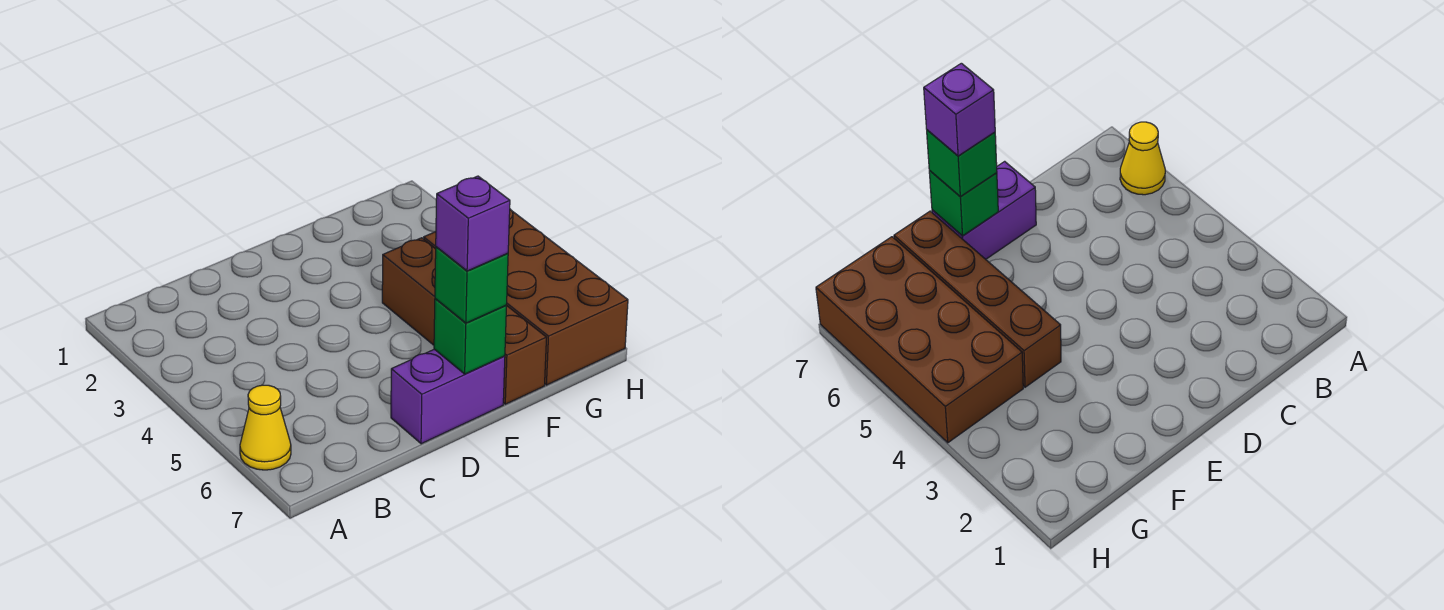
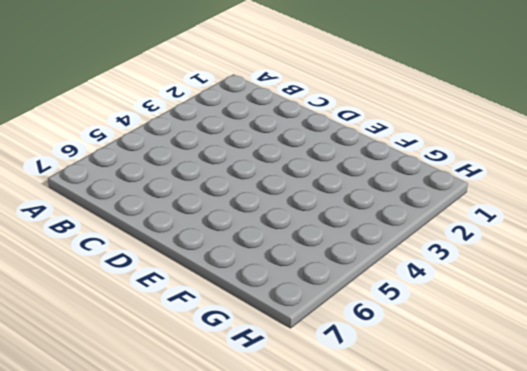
none -> yellow 1x1 cone [240,385,291,470]
none -> purple 1x2 brick [391,349,505,444]

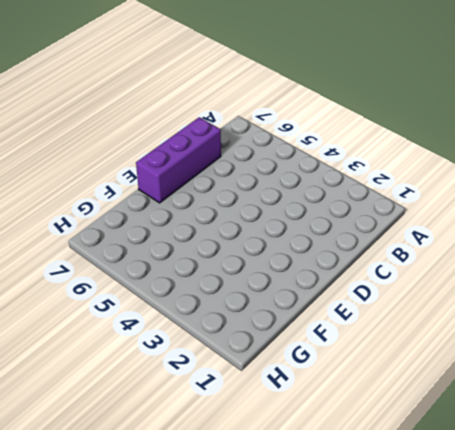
purple 1x3 brick [136,117,221,203] -> purple 1x2 brick [391,349,505,444]
none -> yellow 1x1 cone [240,385,291,470]
none -> brown 1x4 brick [382,238,547,404]

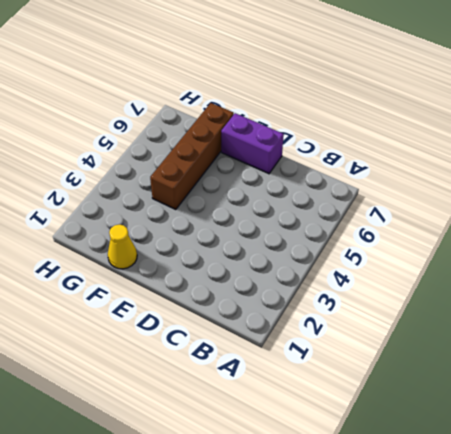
yellow 1x1 cone [108,224,137,269] -> yellow 1x1 cone moved to [240,385,291,470]
none -> brown 2x4 brick [424,209,628,385]
none -> green 1x1 brick [434,299,507,374]

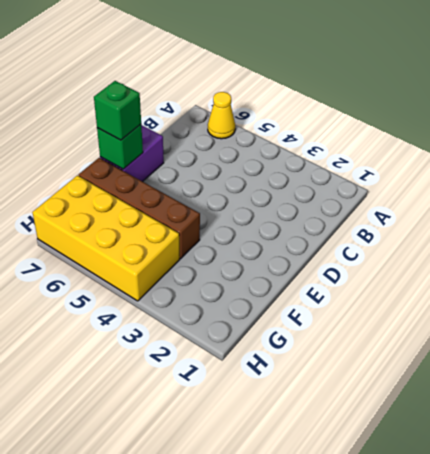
yellow 2x4 brick [32,175,180,301] -> brown 2x4 brick [424,209,628,385]
none -> purple 1x1 brick [436,176,510,271]

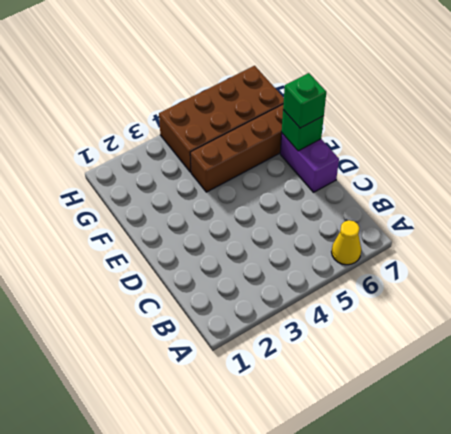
none -> purple 1x1 brick [436,176,510,271]

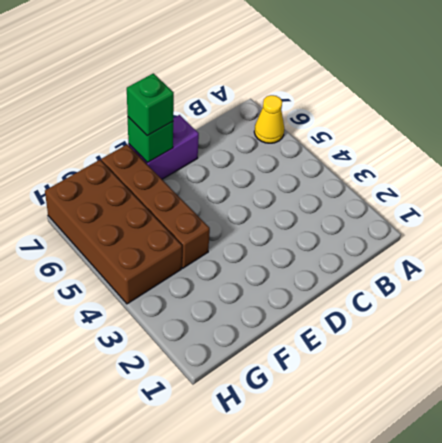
none -> purple 1x1 brick [436,176,510,271]

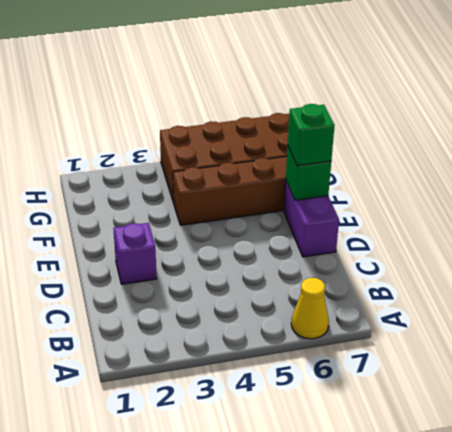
purple 1x1 brick [113,223,157,284] -> purple 1x1 brick moved to [436,176,510,271]

